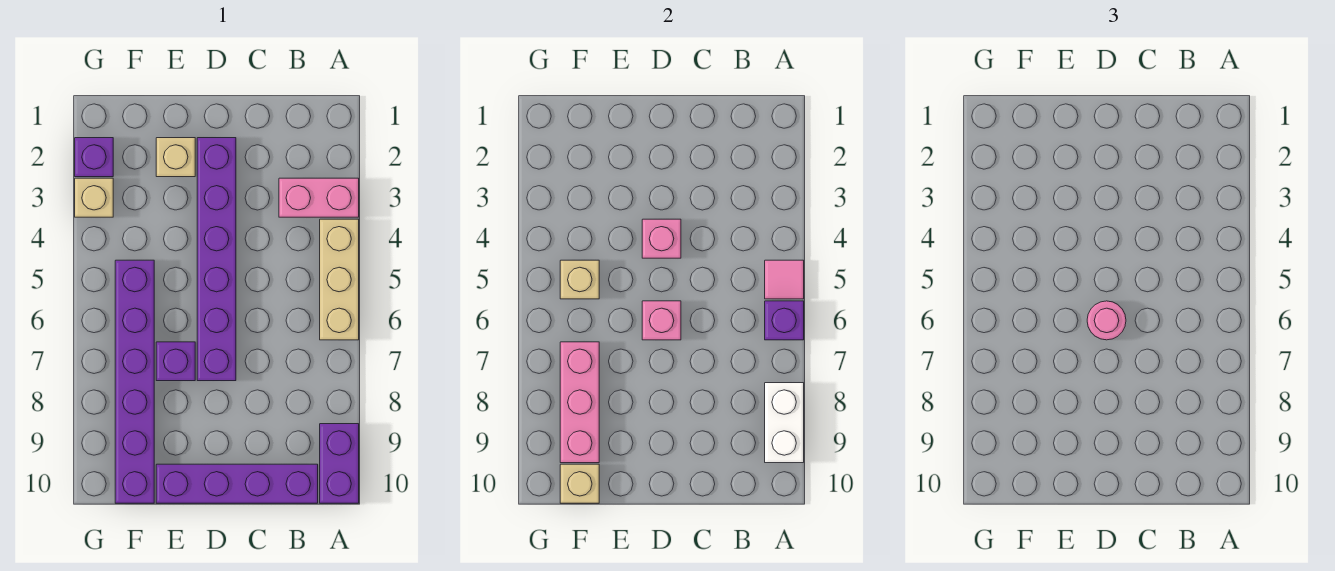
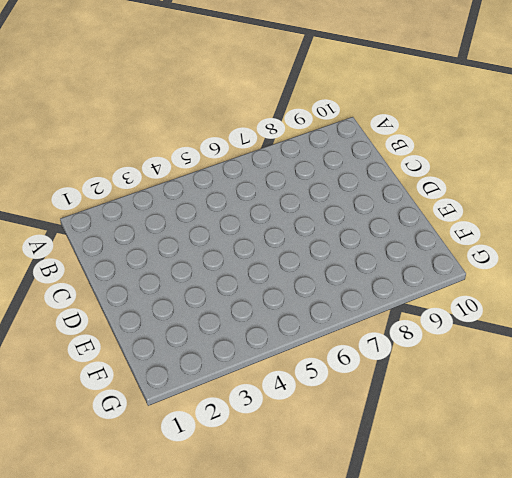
none -> pink 1x2 brick [279,178,359,217]
none -> tan 1x3 brick [320,219,359,340]
none -> purple 1x2 brick [320,424,359,503]

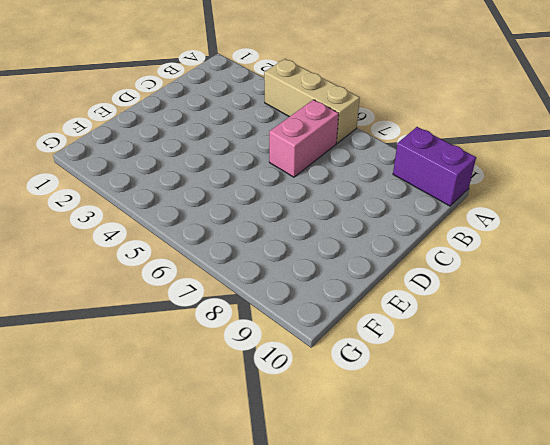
pink 1x2 brick [269,100,339,177] -> pink 1x2 brick moved to [279,178,359,217]
none -> purple 1x4 brick [156,464,318,503]
none -> purple 1x6 brick [197,138,236,381]
none -> tan 1x1 brick [156,138,195,177]

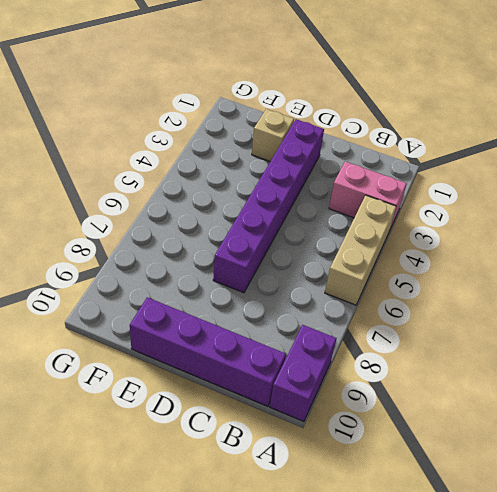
none -> purple 1x1 brick [156,342,195,381]
none -> purple 1x6 brick [115,260,154,503]
none -> purple 1x1 brick [75,138,113,177]

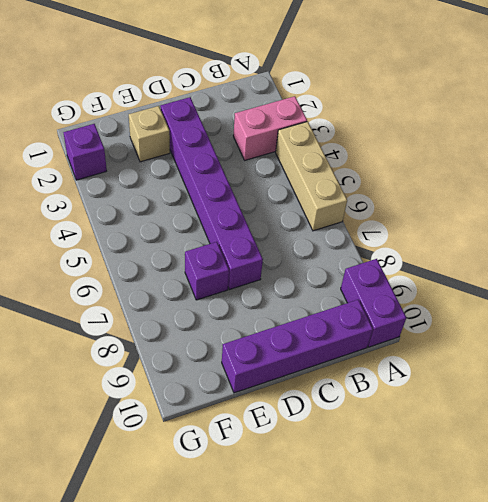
none -> purple 1x6 brick [115,260,154,503]
none -> tan 1x1 brick [75,178,113,217]
none -> pink 1x1 tile [765,260,804,299]

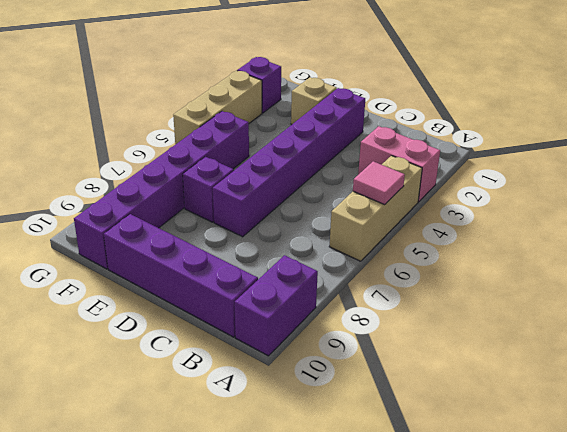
tan 1x3 brick [173,71,262,145] -> tan 1x1 brick [75,178,113,217]
none -> purple 1x1 brick [765,301,804,340]
none -> white 1x2 brick [765,383,804,463]
none -> pink 1x1 brick [642,219,681,258]

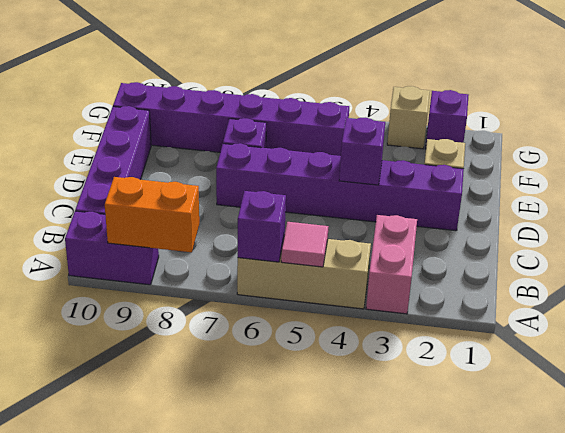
orange 1x2 brick [105,177,199,252] -> white 1x2 brick [765,383,804,463]
purple 1x1 brick [339,118,385,185] -> pink 1x1 brick [642,219,681,258]
none -> pink 1x1 brick [642,301,681,340]
none -> tan 1x1 brick [560,260,599,299]
none -> pink 1x3 brick [560,342,599,463]

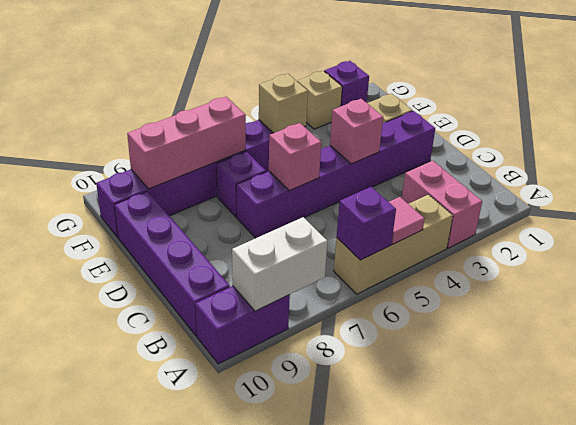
none -> tan 1x1 brick [560,464,599,503]
none -> pink 1x1 round brick [1087,301,1126,340]

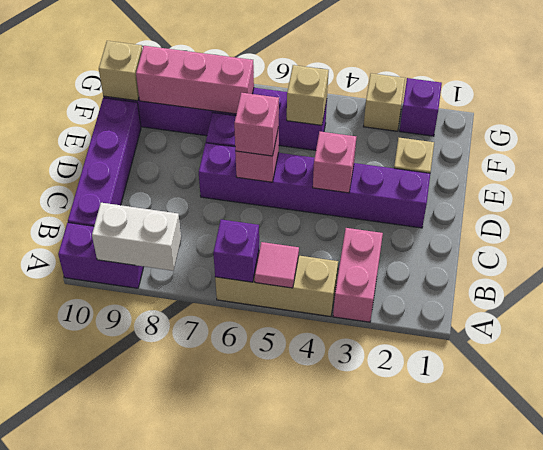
pink 1x1 brick [234,93,279,156] -> pink 1x1 round brick [1087,301,1126,340]

